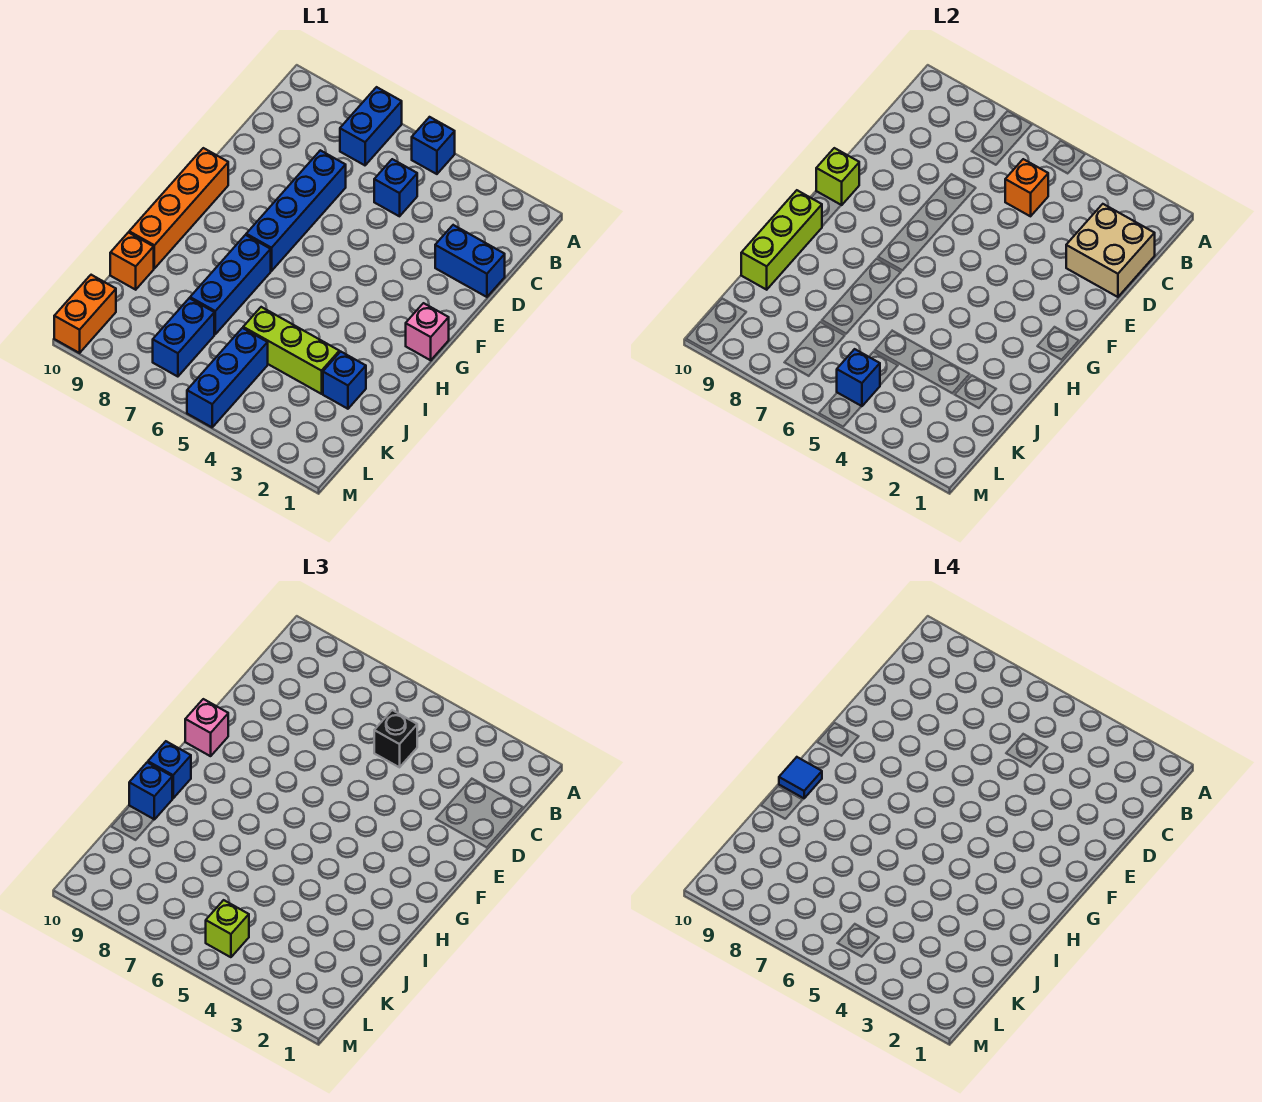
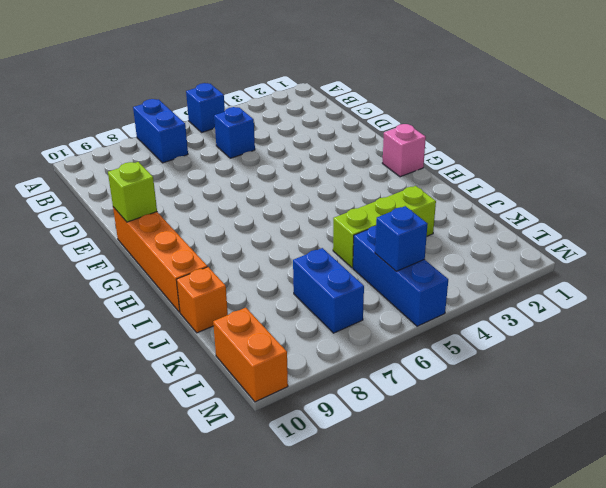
none -> blue 1x2 brick [435,225,505,297]
none -> blue 1x4 brick [246,150,346,271]
none -> blue 1x3 brick [190,235,271,334]

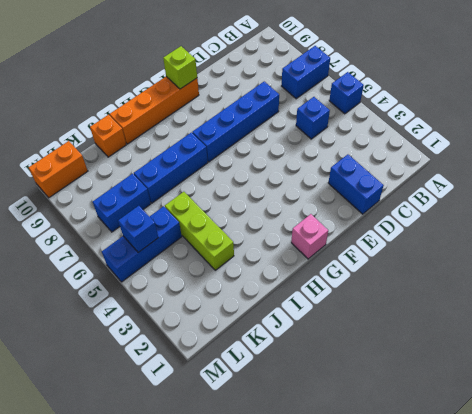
none -> blue 1x1 brick [323,352,366,409]
none -> tan 2x2 brick [1066,204,1155,297]
none -> orange 1x1 brick [1005,159,1048,216]

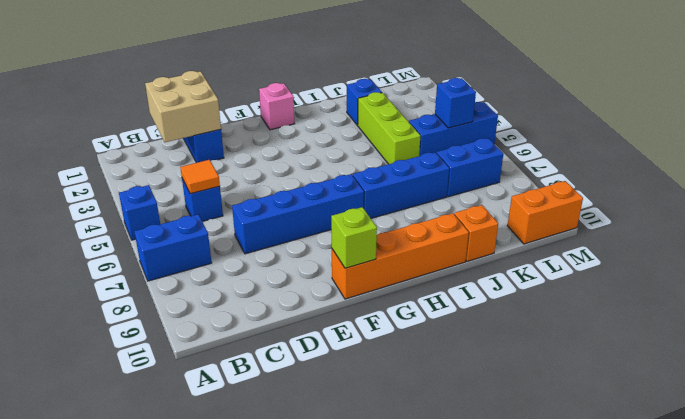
orange 1x1 tile [180,160,220,194] -> orange 1x1 brick [1005,159,1048,216]
none -> lime 1x3 brick [741,190,822,290]
none -> black 1x1 brick [374,710,417,767]
none -> pink 1x1 brick [185,699,228,756]

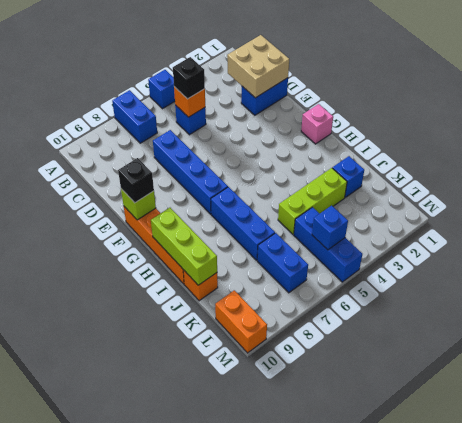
black 1x1 brick [118,158,154,203] -> pink 1x1 brick [185,699,228,756]
none -> blue 1x1 brick [148,741,191,798]
none -> blue 1x1 brick [129,762,172,819]
none -> lime 1x1 brick [206,900,249,957]

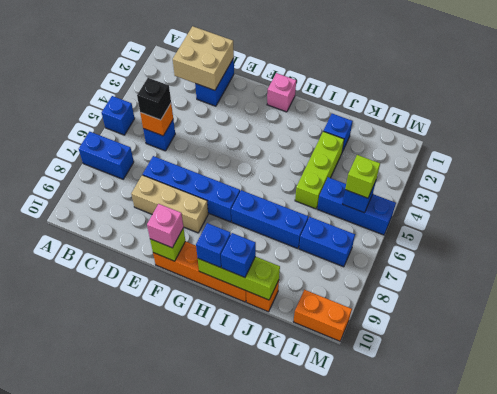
tan 1x3 brick [131,175,208,233] -> none
none -> blue 1x1 tile [779,757,822,798]

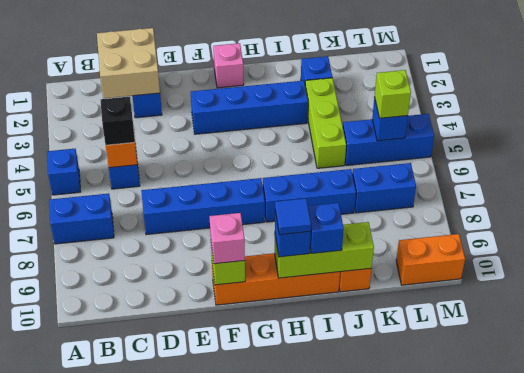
blue 1x4 brick [191,81,308,134] -> none

